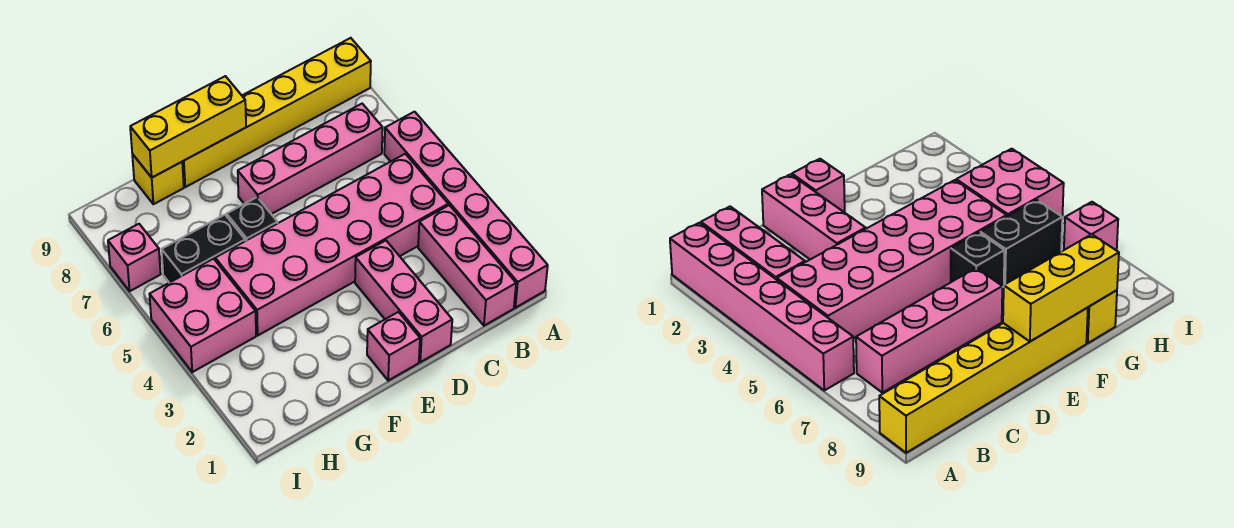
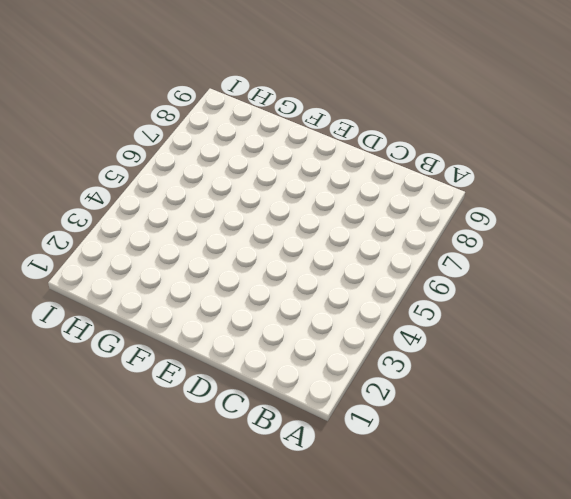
none -> pink 1x6 brick [384,112,548,308]
none -> yellow 1x6 brick [182,38,371,187]
none -> pink 1x3 brick [418,205,516,326]

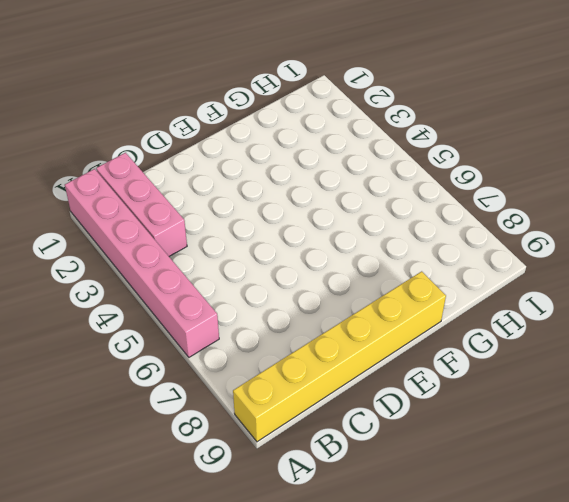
none -> pink 2x6 brick [215,154,448,335]
none -> pink 1x4 brick [238,104,383,214]
none -> pink 1x3 brick [355,241,452,362]

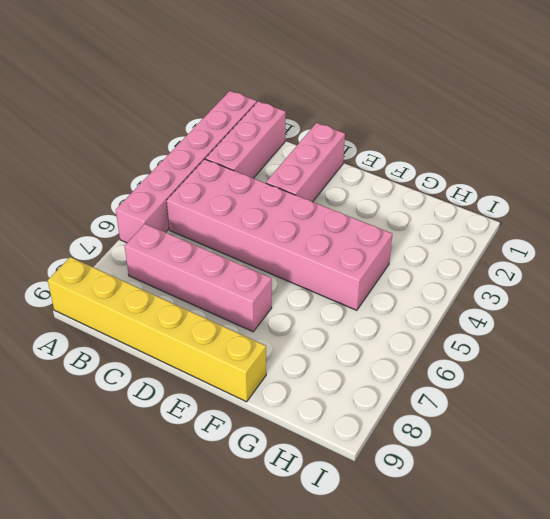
none -> pink 1x1 brick [367,312,420,381]
none -> black 1x1 brick [227,197,278,241]
none -> black 1x2 brick [162,215,245,283]

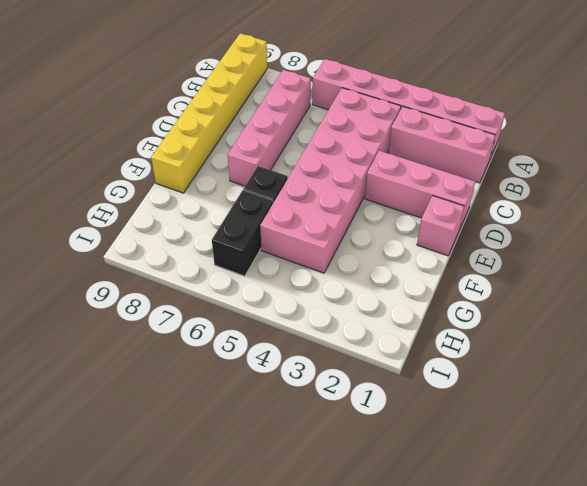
none -> yellow 1x1 brick [132,154,184,204]
none -> pink 2x2 brick [149,259,256,372]
none -> pink 1x1 brick [108,224,161,291]

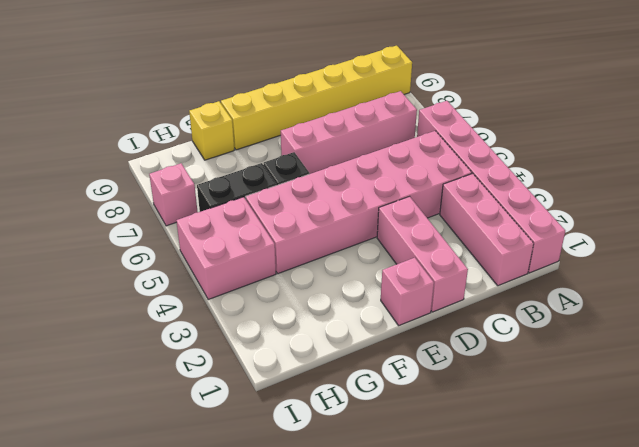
none -> yellow 1x3 brick [130,76,246,178]

